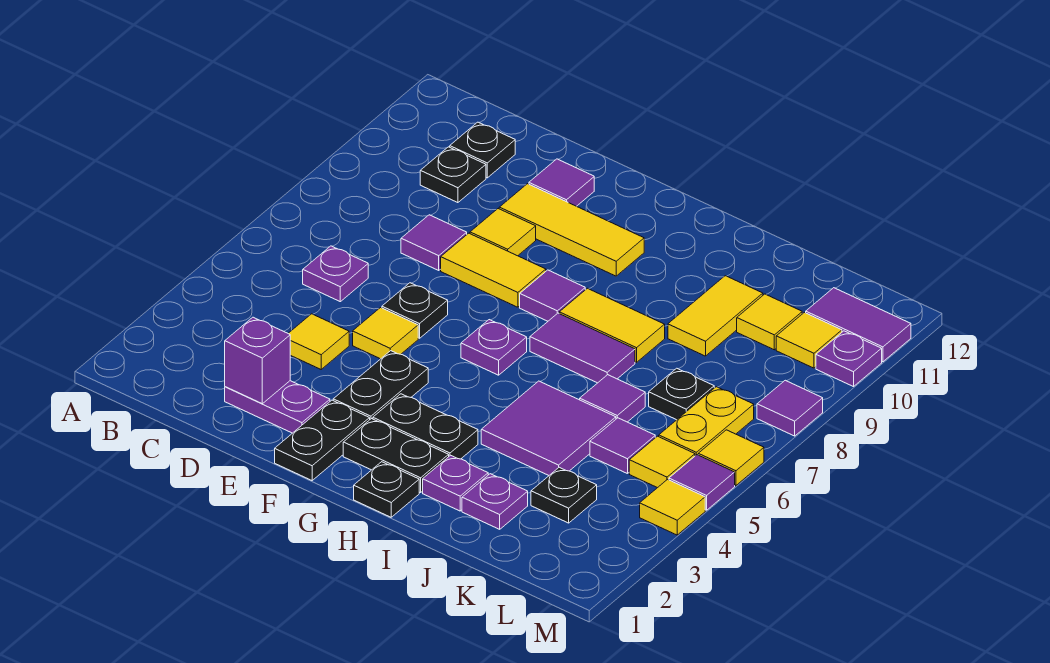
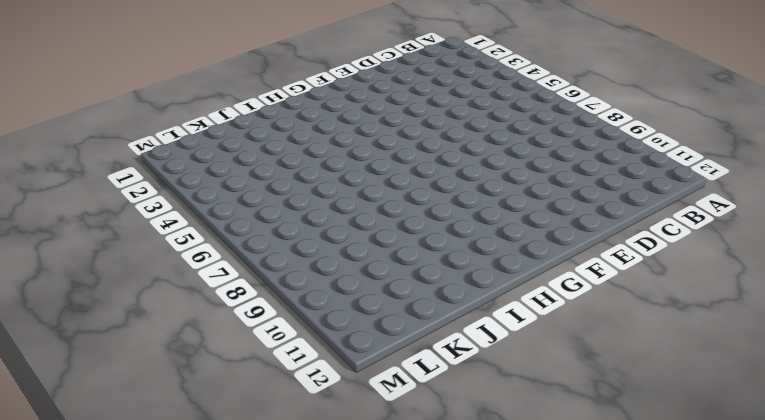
none -> purple 1x1 plate [303,246,368,302]
none -> black 1x1 plate [420,147,486,203]
none -> black 1x1 plate [450,122,515,178]
none -> purple 1x2 plate [225,381,330,433]

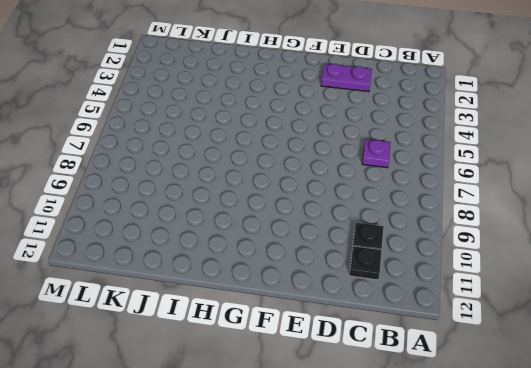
none -> yellow 1x1 tile [288,314,349,369]
none -> purple 1x1 tile [401,215,467,270]
none -> yellow 1x1 tile [353,308,418,359]
none -> black 1x1 plate [382,283,448,338]

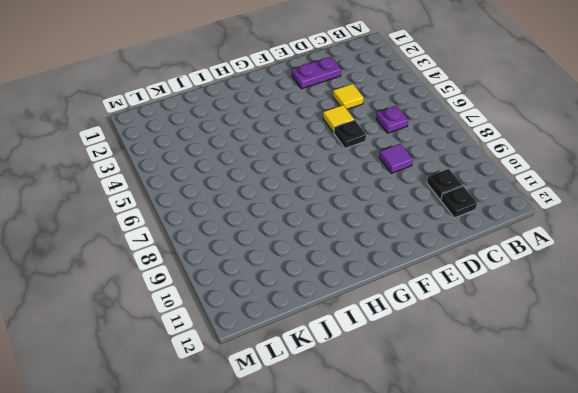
none -> yellow 1x2 tile [441,233,546,307]
none -> yellow 1x1 tile [470,209,536,256]
none -> yellow 1x3 tile [499,184,644,276]
none -> purple 1x1 tile [529,159,594,206]

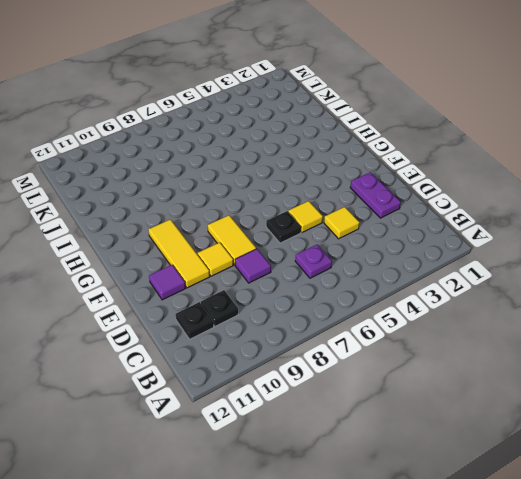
none -> black 1x2 plate [275,400,370,480]
none -> black 1x2 plate [333,351,428,419]
none -> black 1x2 plate [343,419,449,493]
none -> black 1x2 plate [373,394,478,459]

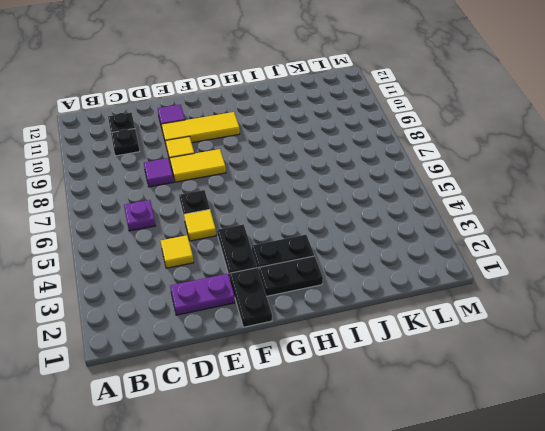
none -> purple 1x1 plate [461,320,527,375]
none -> purple 1x1 tile [520,270,585,321]
none -> black 1x1 plate [354,462,419,517]
none -> purple 1x2 tile [530,313,635,383]

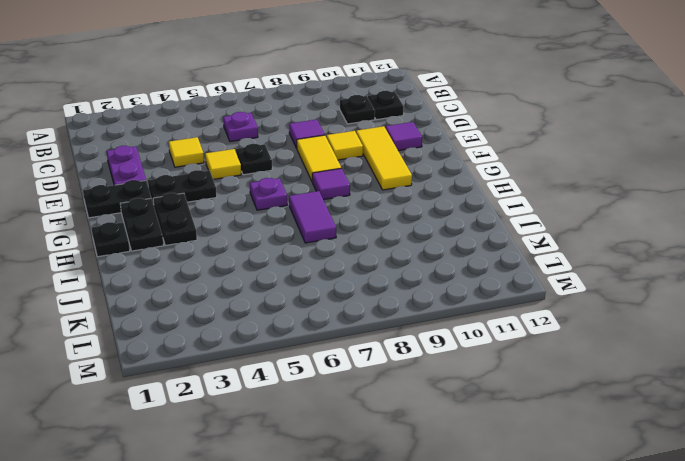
none -> yellow 1x2 tile [559,288,665,362]
none -> purple 1x1 plate [423,455,488,511]
none -> purple 2x2 tile [481,381,616,475]
none -> purple 1x1 plate [462,474,528,529]

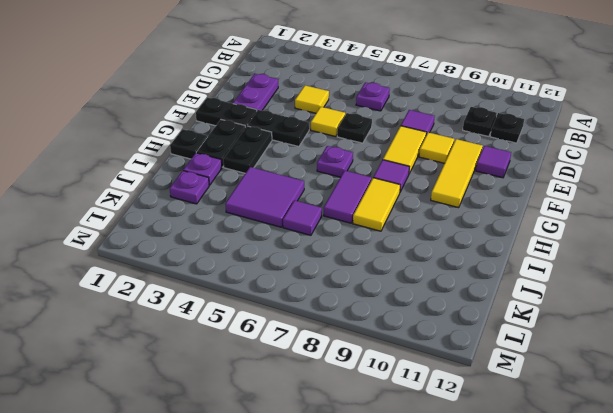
none -> yellow 1x2 tile [668,276,763,356]
none -> black 1x1 plate [531,467,597,523]
none -> purple 1x1 tile [590,418,655,474]
none -> black 1x1 plate [649,368,714,420]

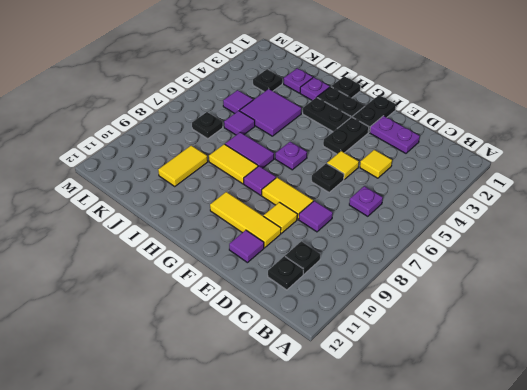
none -> yellow 1x1 tile [737,294,802,350]
none -> yellow 1x1 tile [629,436,695,488]
none -> yellow 1x2 plate [659,387,754,456]
none -> yellow 1x1 tile [776,312,842,368]

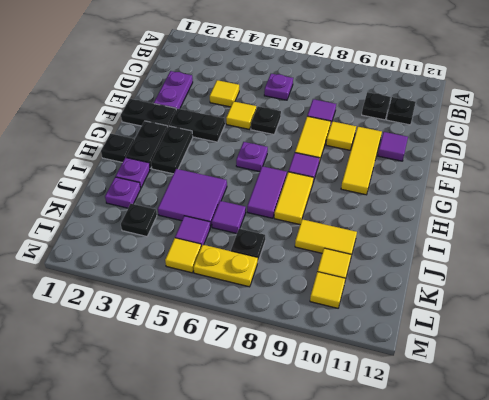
none -> purple 1x2 tile [806,288,911,362]
none -> yellow 1x1 tile [640,479,705,535]
none -> purple 1x1 tile [669,455,735,510]
none -> yellow 1x1 tile [698,430,764,486]

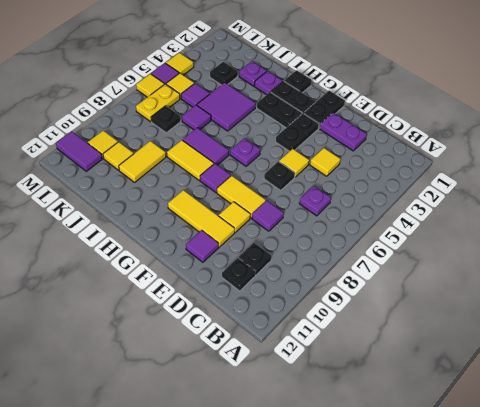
none -> purple 1x1 tile [757,380,823,436]
none -> purple 1x1 plate [816,331,882,387]
none -> purple 1x1 brick [225,317,290,404]

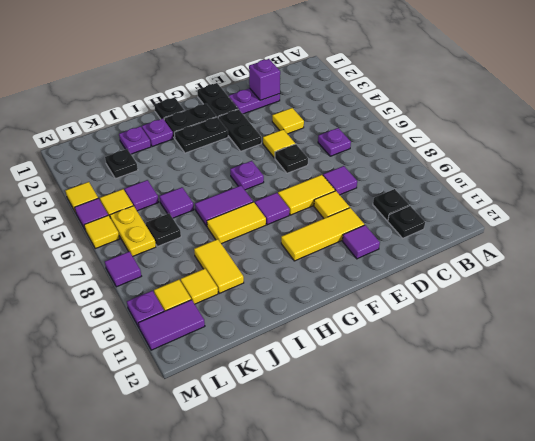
none -> purple 2x2 tile [481,381,616,475]

